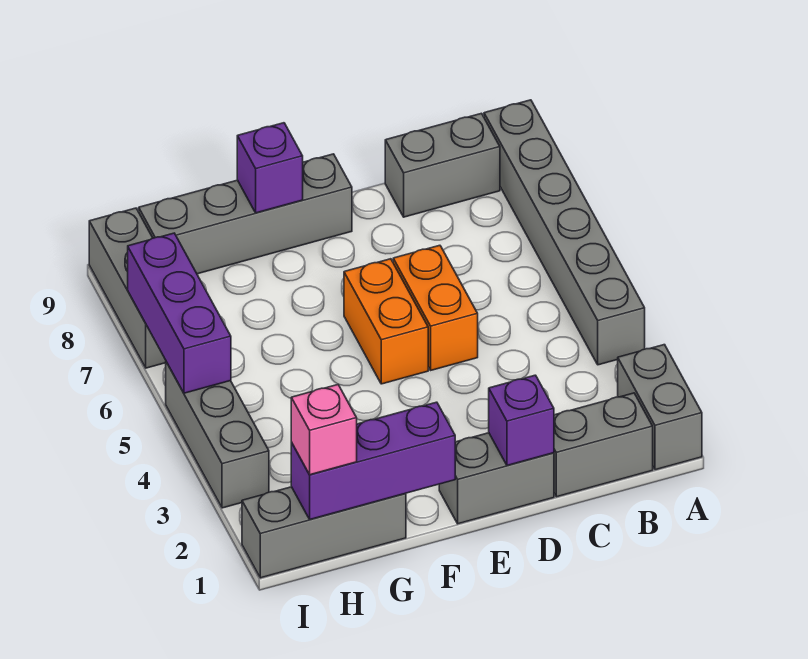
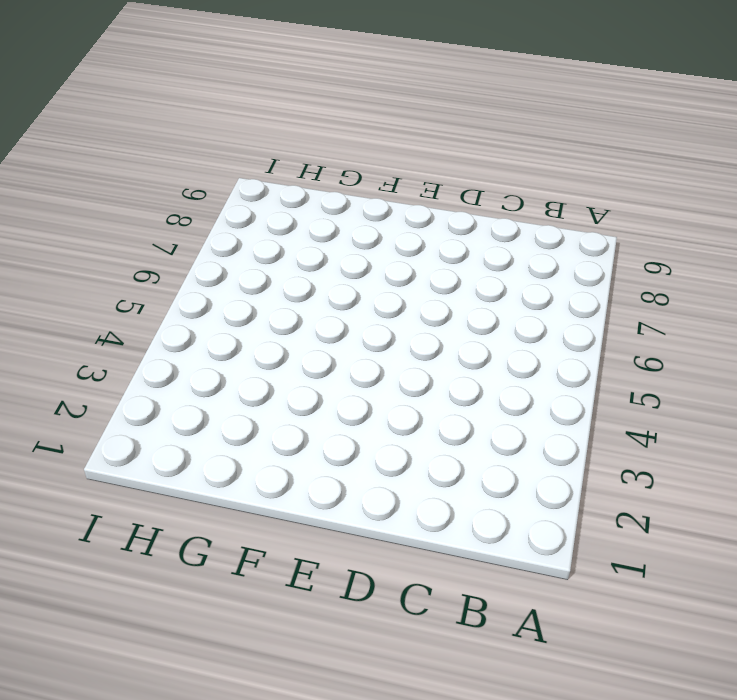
none -> grey 1x2 brick [618,345,702,470]
none -> grey 1x6 brick [484,100,645,365]
none -> grey 1x2 brick [554,393,653,497]

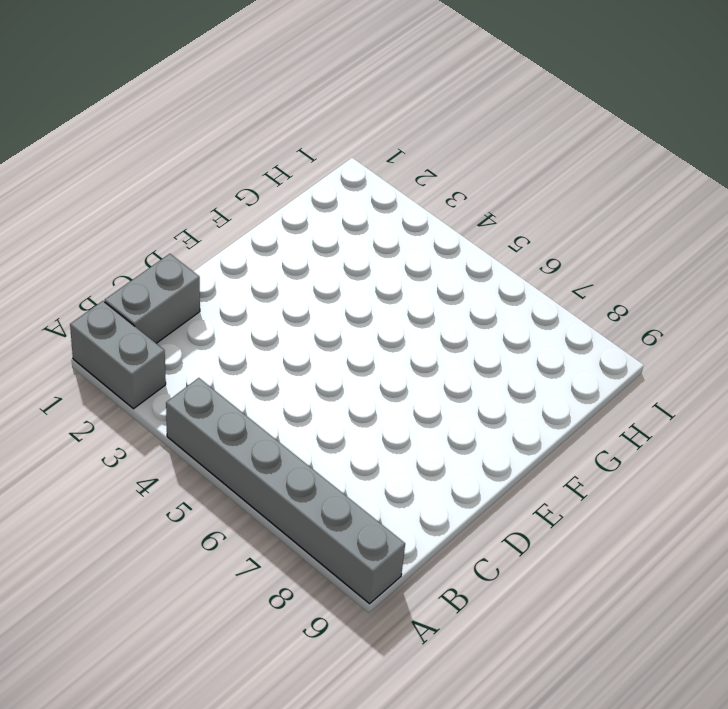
none -> grey 1x2 brick [385,113,500,217]
none -> grey 1x2 brick [439,433,554,524]
none -> orange 1x2 brick [393,245,478,370]

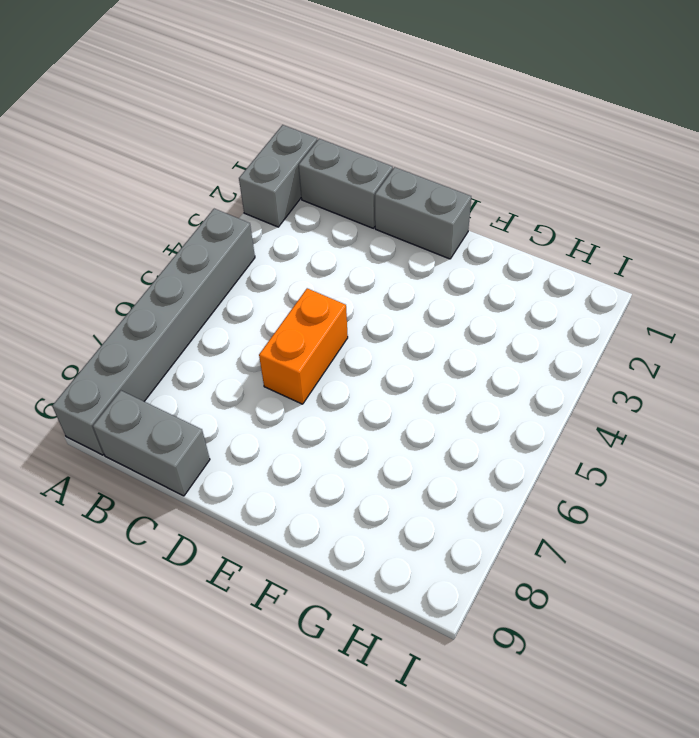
none -> orange 1x2 brick [344,259,428,384]
none -> grey 1x4 brick [139,154,352,274]
none -> grey 1x3 brick [242,487,406,578]

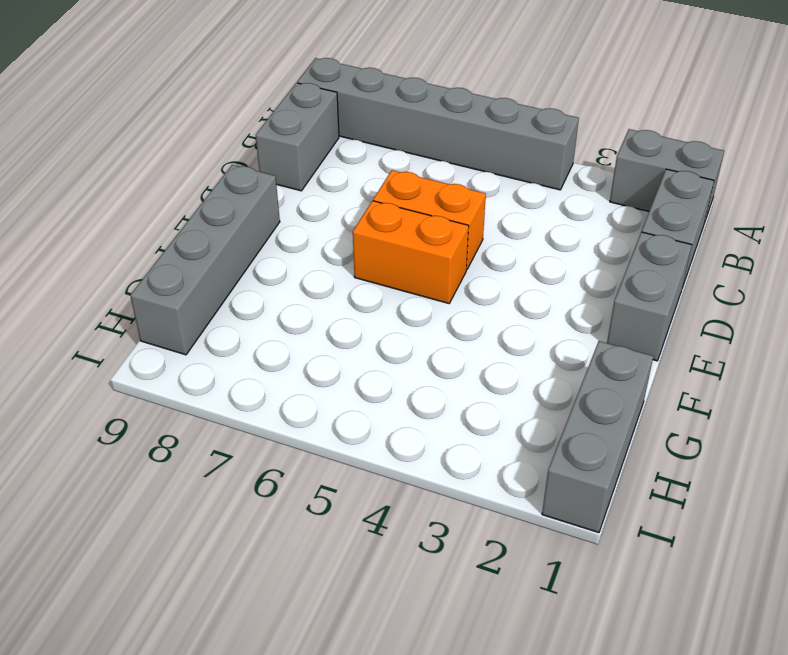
none -> grey 1x3 brick [166,362,269,508]
none -> grey 1x3 brick [89,208,166,368]
none -> purple 1x1 brick [489,375,554,465]

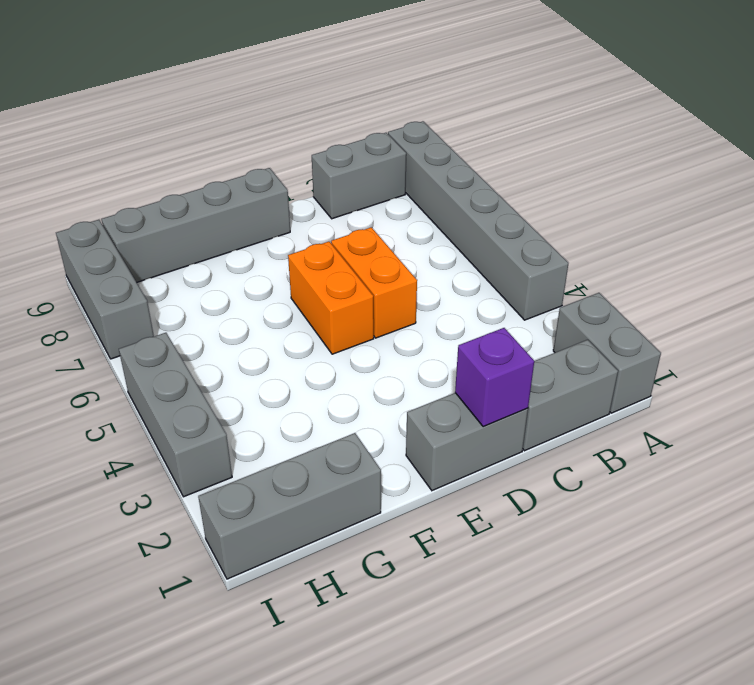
none -> purple 1x3 brick [291,402,455,519]
none -> purple 1x1 brick [237,123,303,213]
none -> purple 1x3 brick [128,233,231,393]

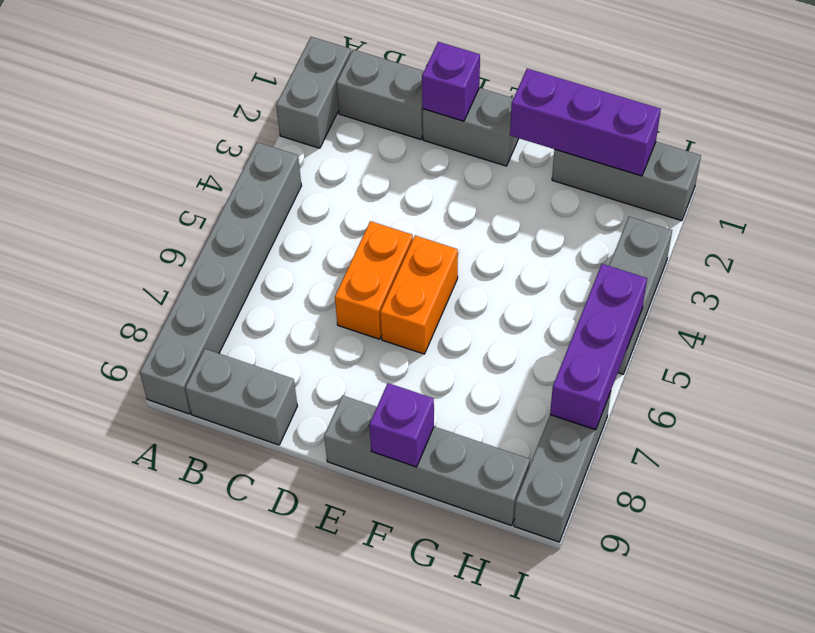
none -> pink 1x1 brick [291,385,357,475]

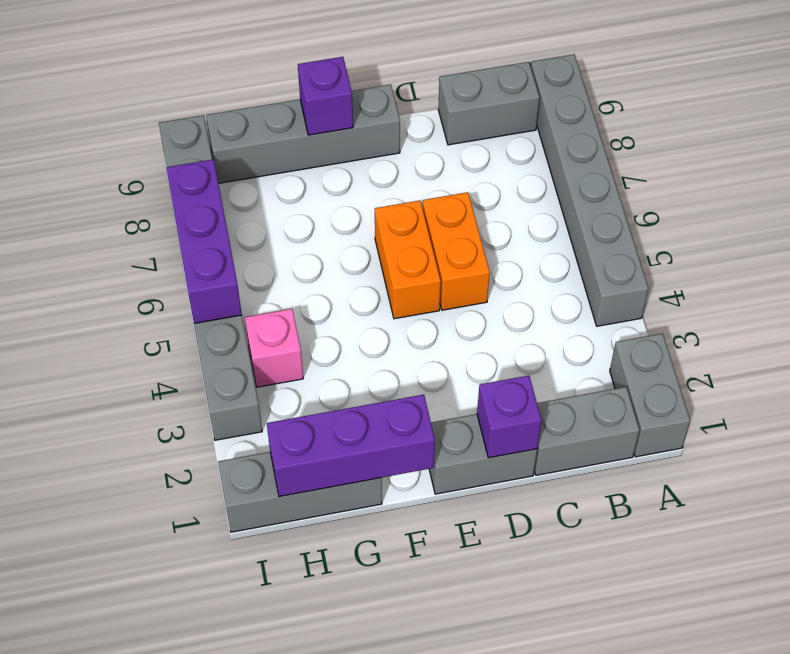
pink 1x1 brick [245,309,303,387] -> pink 1x1 brick moved to [291,385,357,475]

